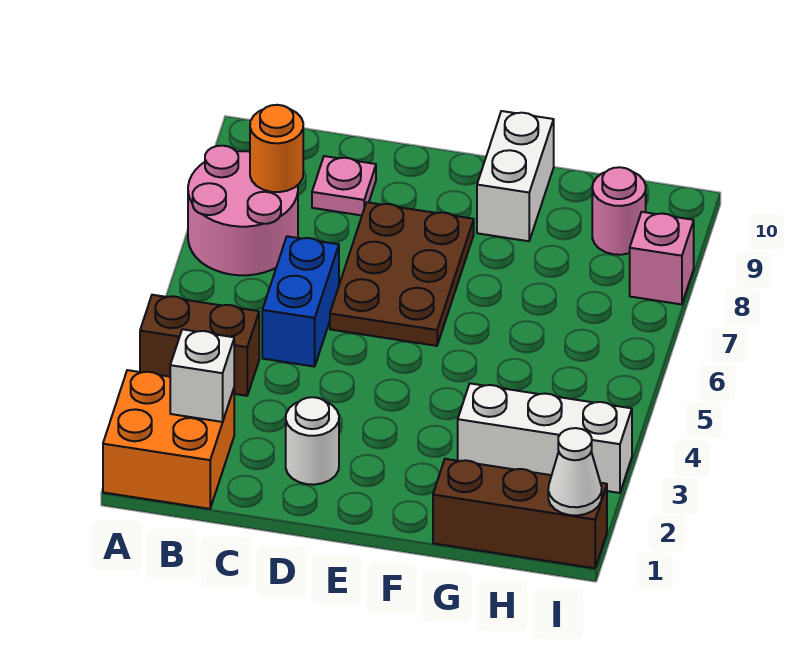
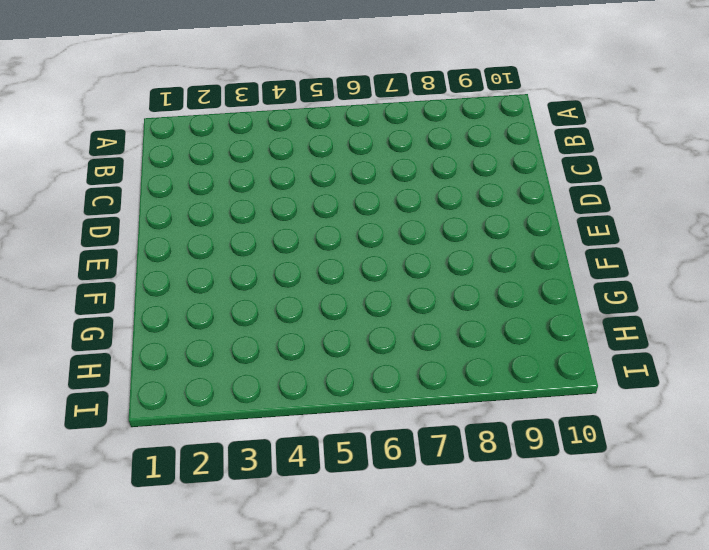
none -> orange 2x2 brick [103,370,234,509]
none -> brown 1x2 brick [140,295,259,396]
none -> pink 2x2 round brick [188,146,298,275]

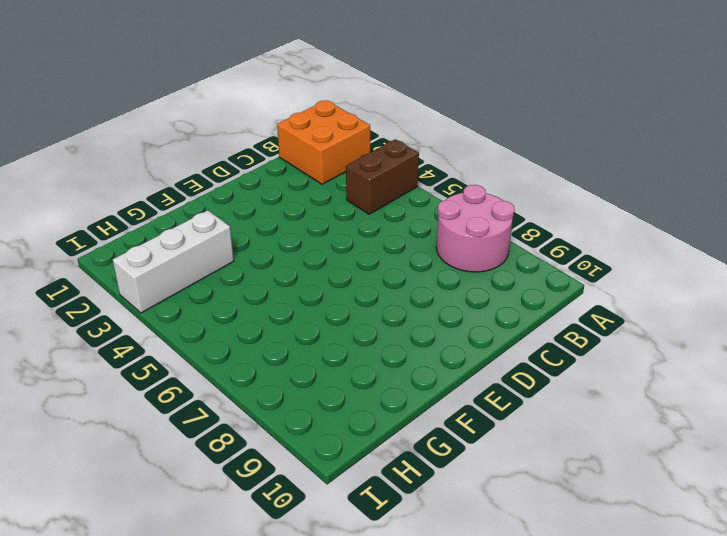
none -> blue 1x2 brick [262,236,339,367]
none -> pink 1x1 plate [312,156,376,215]
none -> white 1x1 round brick [286,397,339,485]

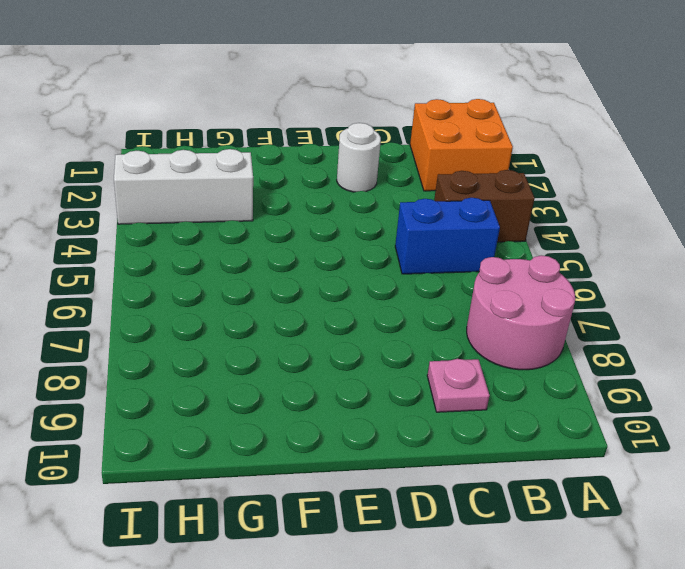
blue 1x2 brick [395,198,500,274] -> blue 1x2 brick turned to [262,236,339,367]
none -> brown 2x3 plate [330,202,474,346]
none -> white 1x2 brick [477,111,554,241]
none -> brown 1x3 brick [433,459,607,568]

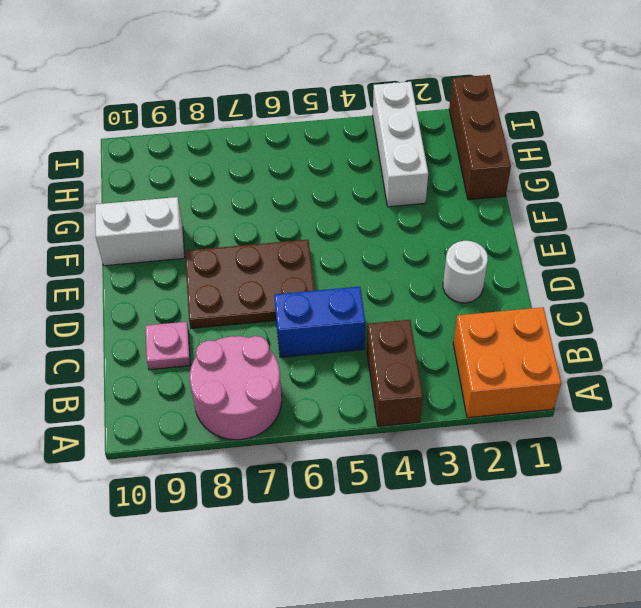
none -> pink 1x1 round brick [592,167,646,255]
none -> pink 1x1 brick [630,212,694,304]
none -> white 1x1 brick [170,329,234,422]

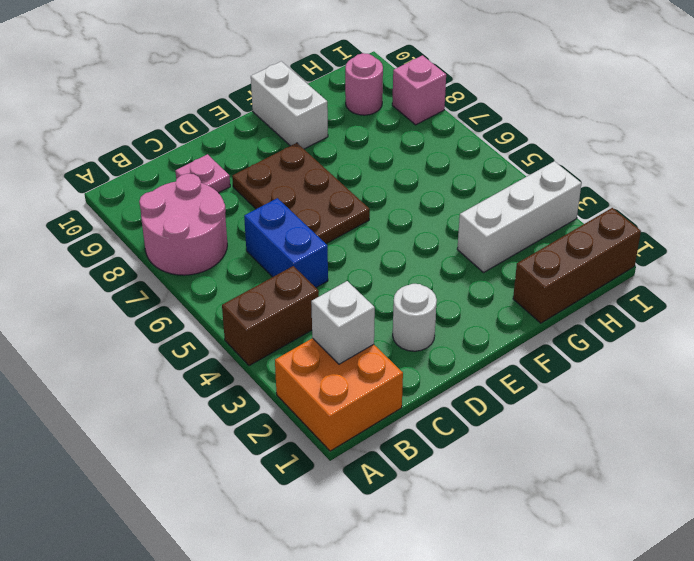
none -> orange 1x1 round brick [250,105,303,192]
none -> white 1x1 cone [548,428,602,515]

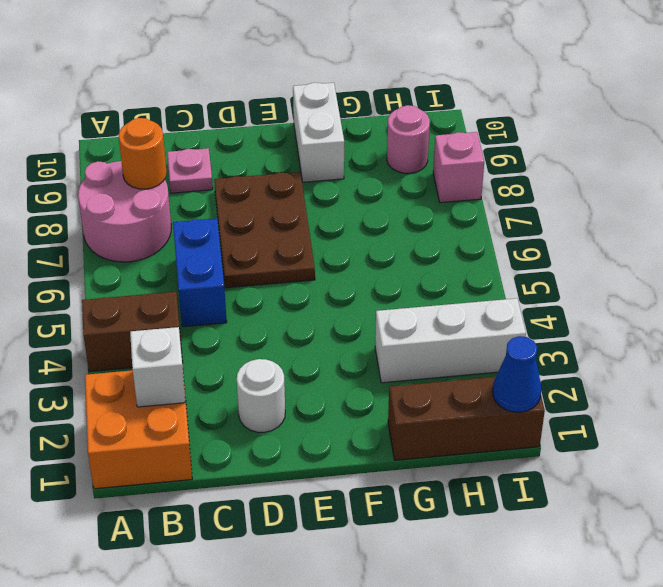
blue 1x1 cone [493,336,541,412] -> white 1x1 cone [548,428,602,515]

